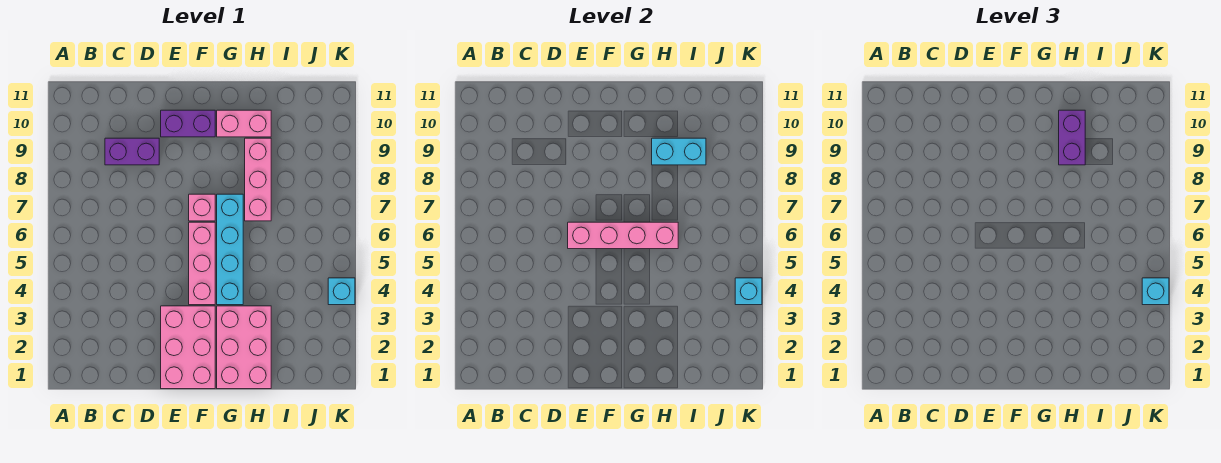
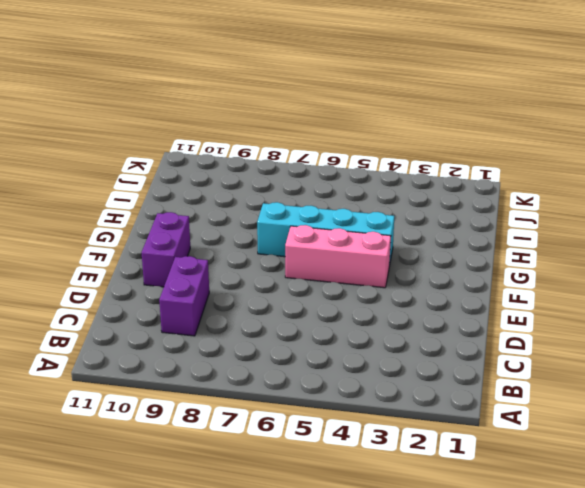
none -> pink 2x3 brick [161,306,215,389]
none -> pink 1x1 brick [189,194,215,221]
none -> pink 2x3 brick [217,306,271,389]

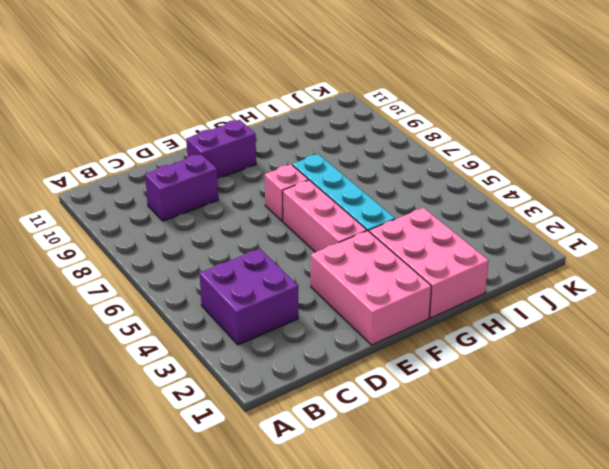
purple 2x2 brick [200,249,298,345] -> none
none -> pink 1x2 brick [217,110,271,137]
none -> pink 1x3 brick [245,138,271,221]
none -> cyan 1x1 brick [328,278,355,305]

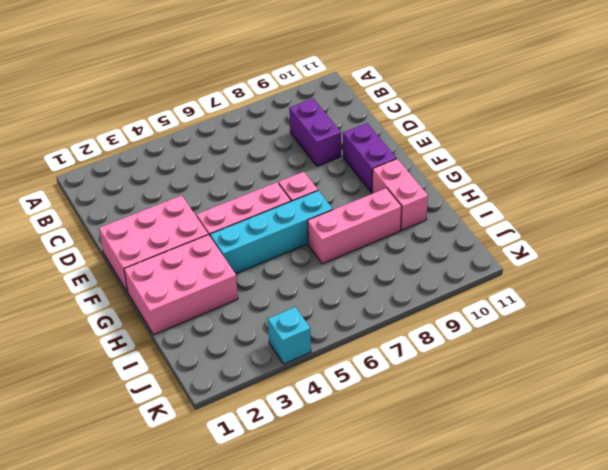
none -> pink 1x4 brick [568,222,678,249]
none -> cyan 1x2 brick [652,138,706,165]
none -> cyan 1x1 brick [735,278,762,305]

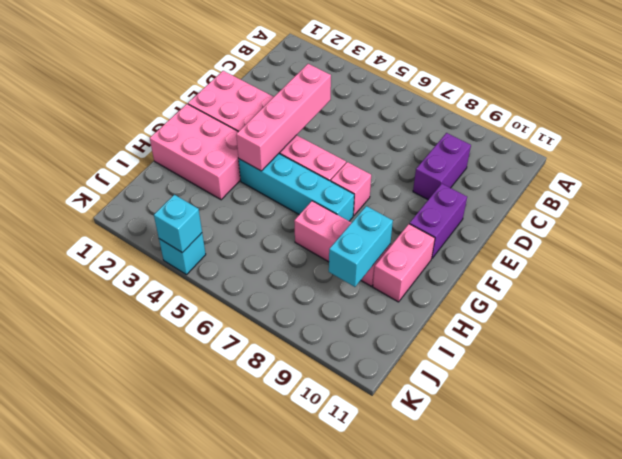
pink 1x4 brick [236,64,331,171] -> pink 1x4 brick moved to [568,222,678,249]
none -> purple 1x2 brick [1059,110,1085,165]
none -> cyan 1x1 brick [1142,278,1169,305]

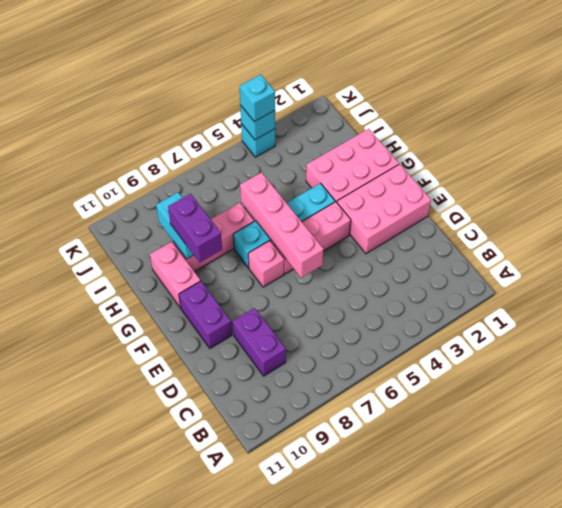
purple 1x2 brick [168,194,222,262] -> purple 1x2 brick turned to [1059,110,1085,165]

